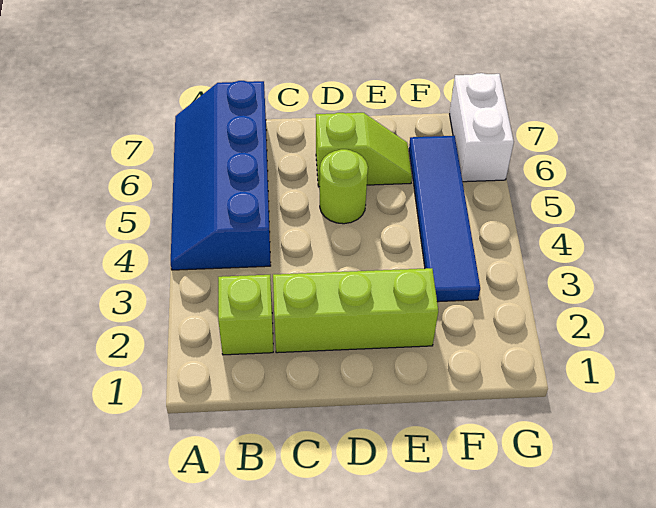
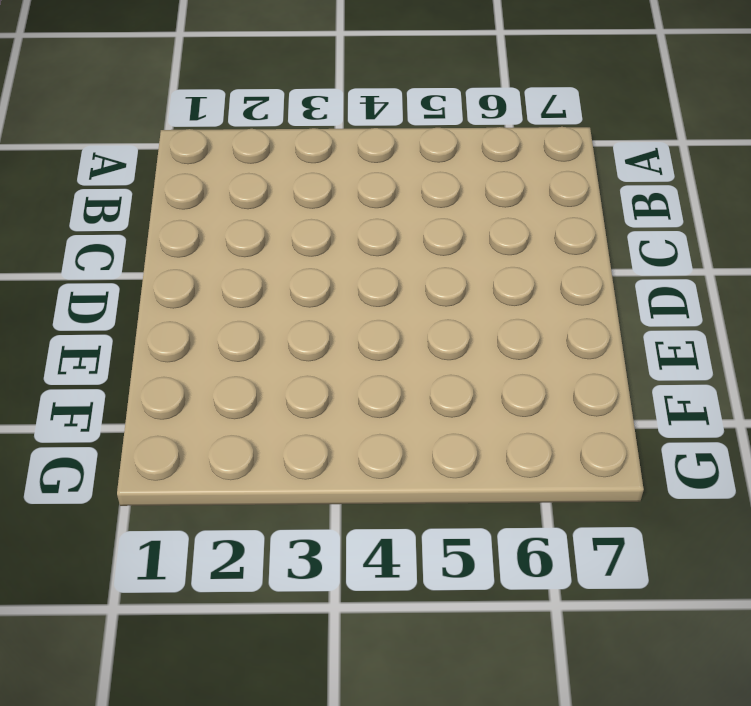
none -> blue 2x4 slope [171,81,271,270]
none -> lime 1x1 brick [218,275,273,355]

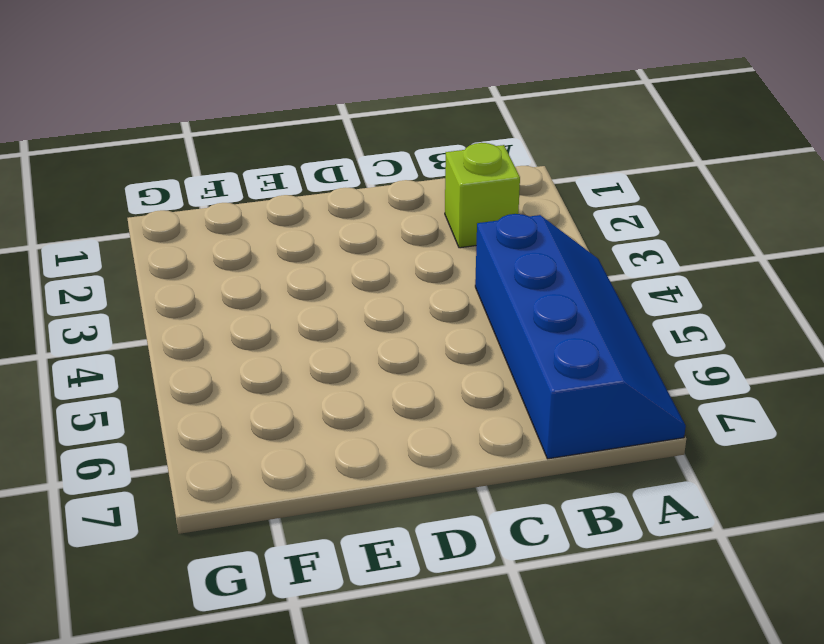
none -> lime 1x3 brick [273,268,438,353]
none -> lime 1x1 round brick [320,149,368,224]

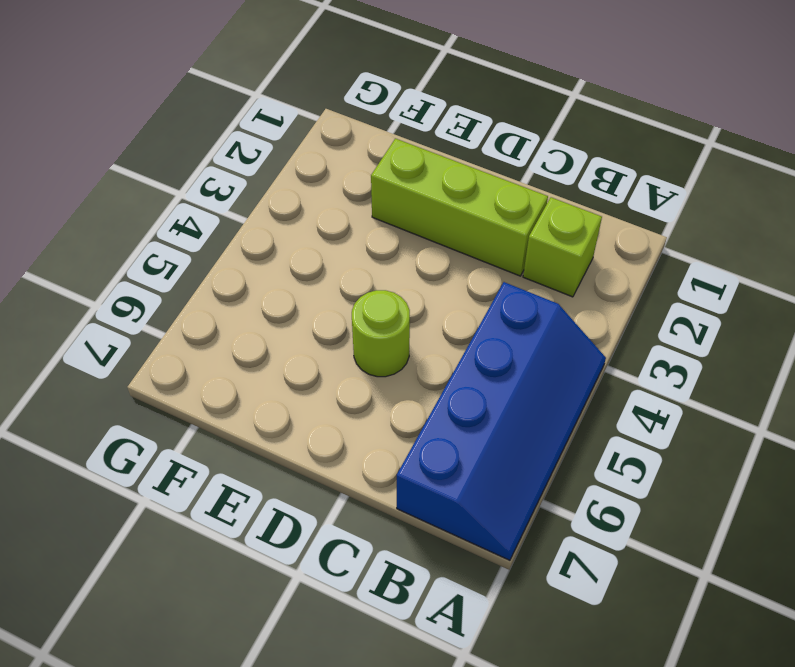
none -> lime 1x2 slope [316,113,412,187]
none -> blue 1x4 tile [409,136,480,302]

